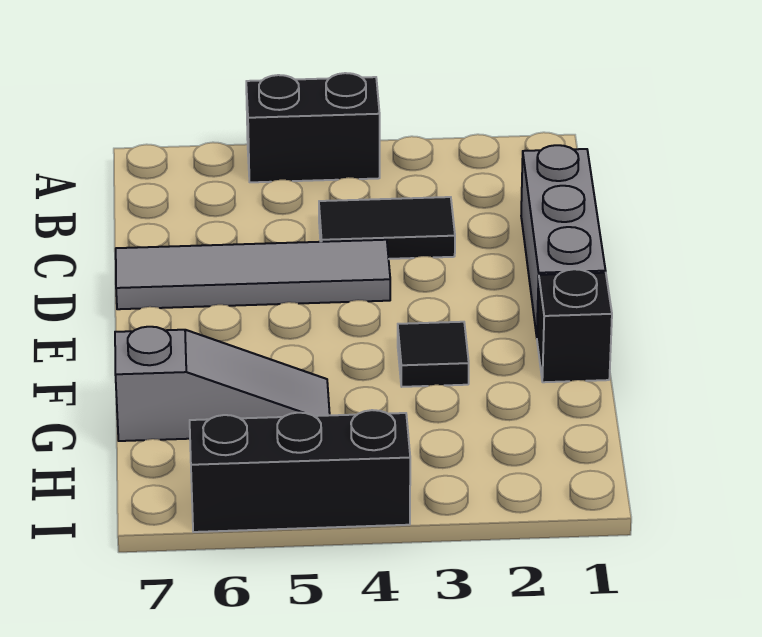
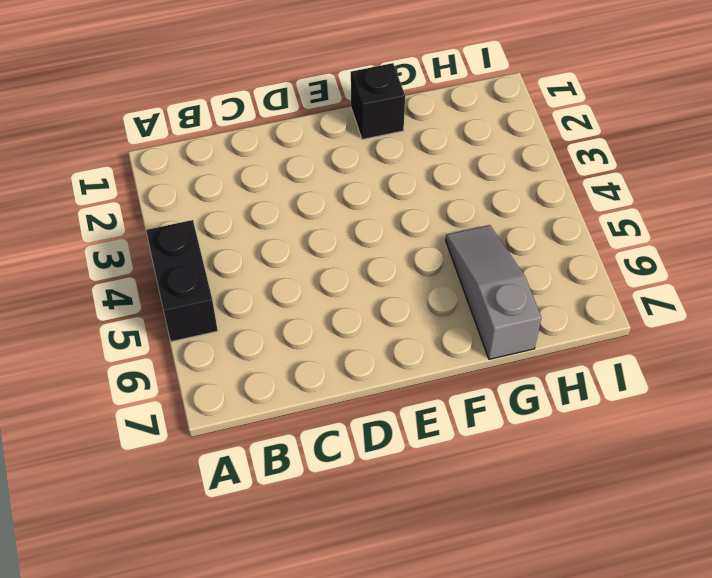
none -> grey 1x3 brick [521,145,606,336]
none -> black 1x2 tile [319,197,455,259]

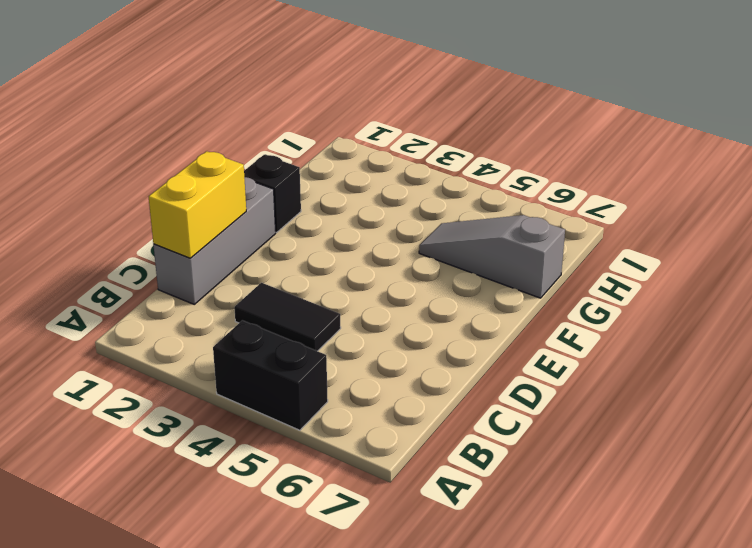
yellow 1x2 brick [149,151,246,258] -> none
none -> grey 1x4 tile [116,240,390,309]
none -> black 1x1 tile [398,322,469,387]

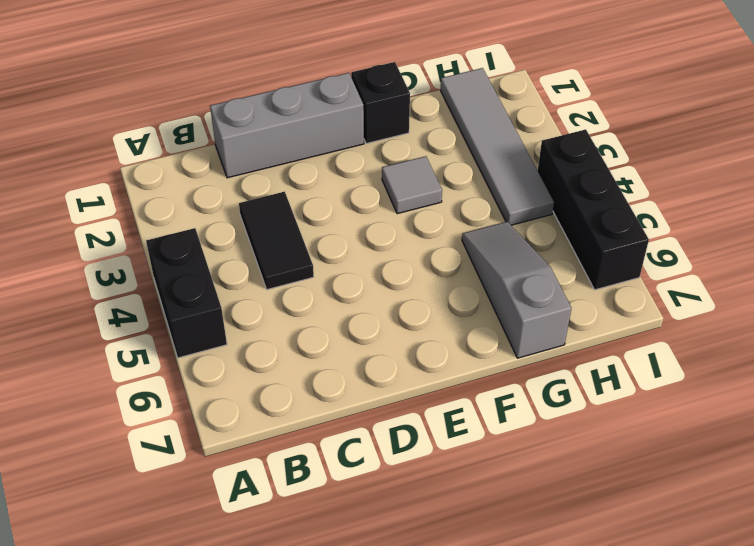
grey 1x1 tile [382,156,442,214] -> black 1x1 tile [398,322,469,387]
grey 1x4 tile [441,68,554,225] -> grey 1x4 tile moved to [116,240,390,309]

